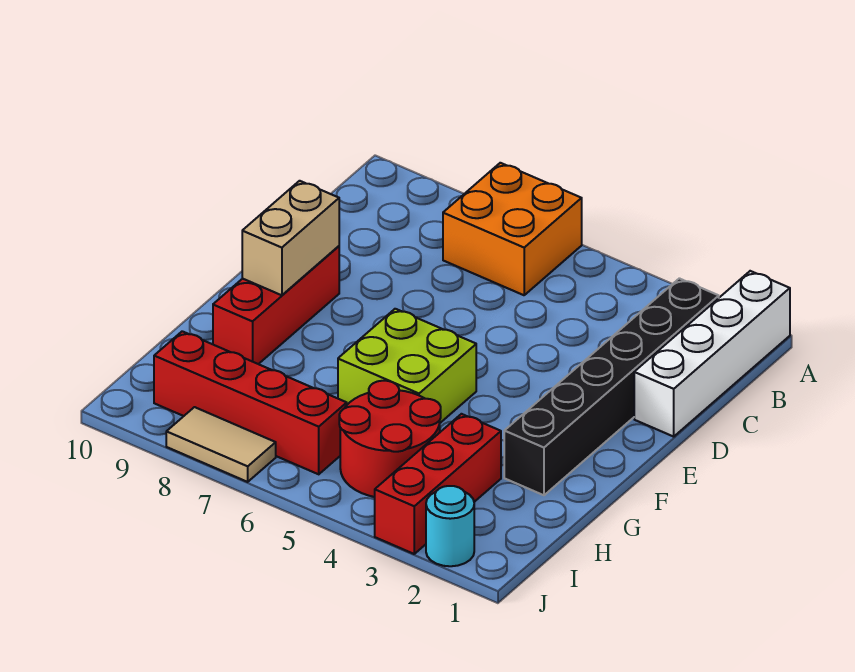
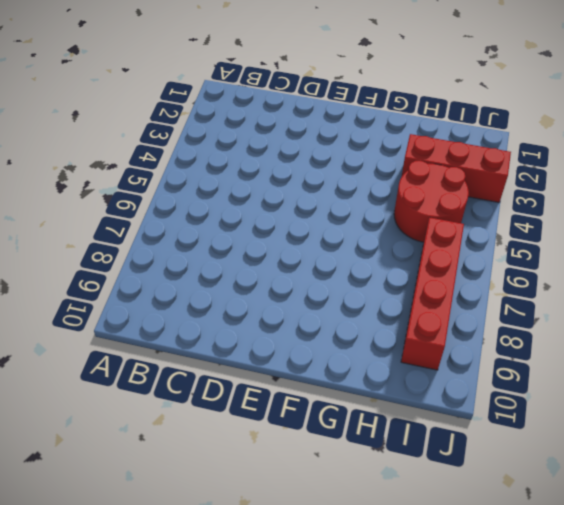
none -> white 1x4 brick [634,271,790,437]
none -> orange 2x2 brick [443,163,582,295]

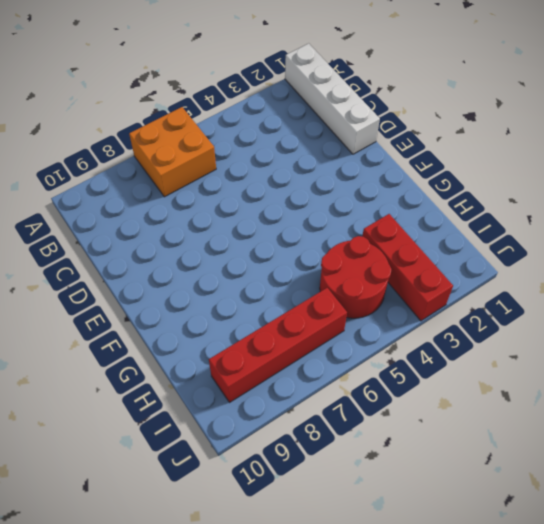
none -> black 1x6 brick [504,278,719,495]
none -> red 1x3 brick [213,246,339,364]

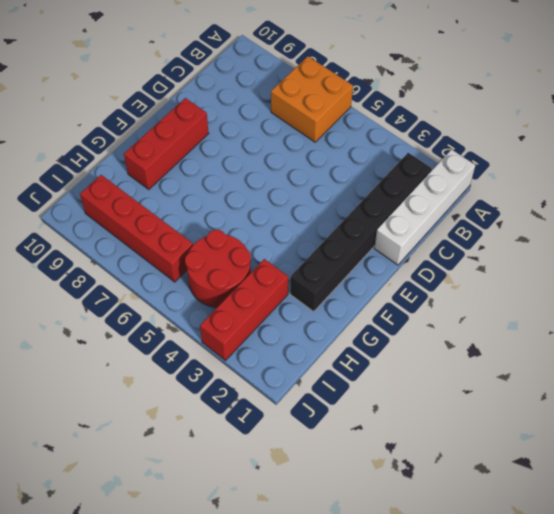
none -> lime 2x2 brick [338,309,476,423]
none -> cyan 1x1 round brick [426,486,474,566]

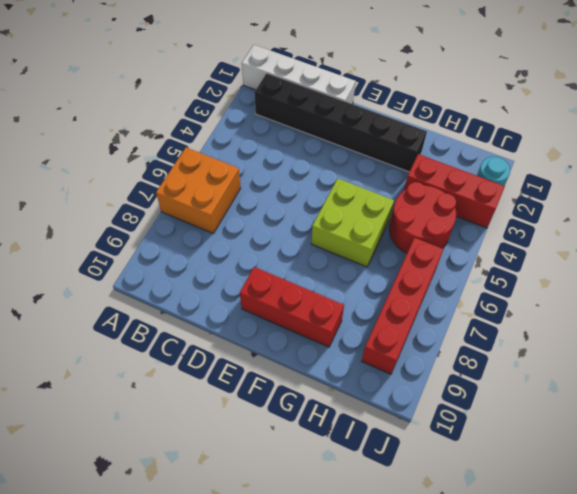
none -> tan 1x2 tile [166,407,276,482]
none -> tan 1x2 brick [242,181,339,295]

